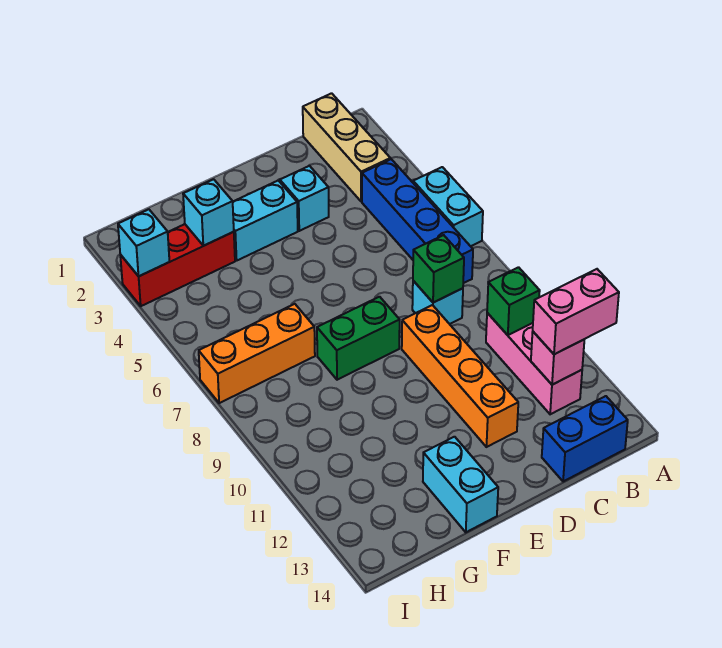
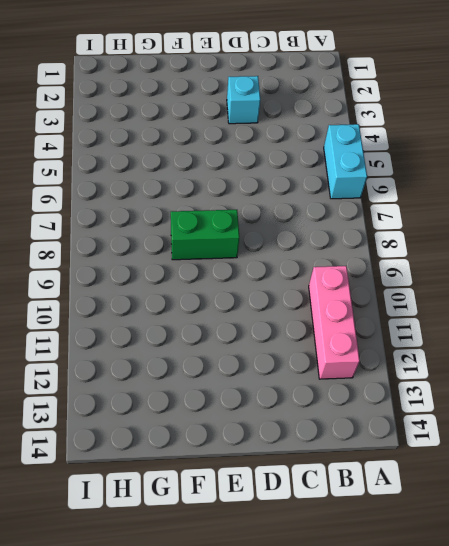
none -> tan 1x3 brick [303,93,390,202]
none -> blue 1x4 brick [362,159,473,283]
none -> blue 1x2 brick [542,396,628,482]

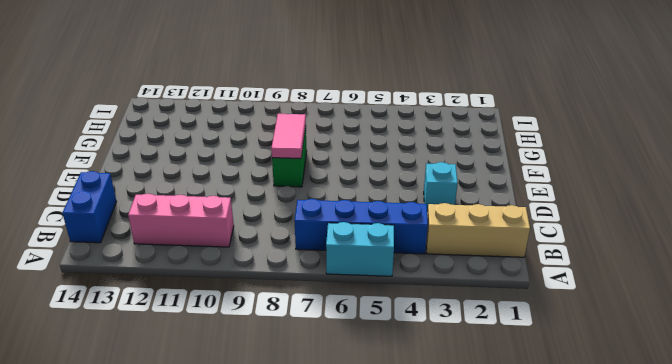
pink 1x2 tile [271,114,306,159] -> none
none -> cyan 1x1 brick [412,281,463,324]
none -> orange 1x4 brick [402,305,518,447]
none -> cyan 1x2 brick [233,181,298,260]

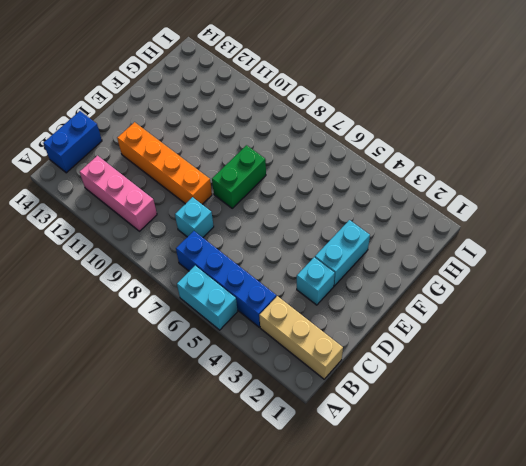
none -> cyan 1x2 brick [423,437,498,532]
none -> red 1x3 brick [120,224,235,306]
none -> orange 1x3 brick [199,304,315,403]

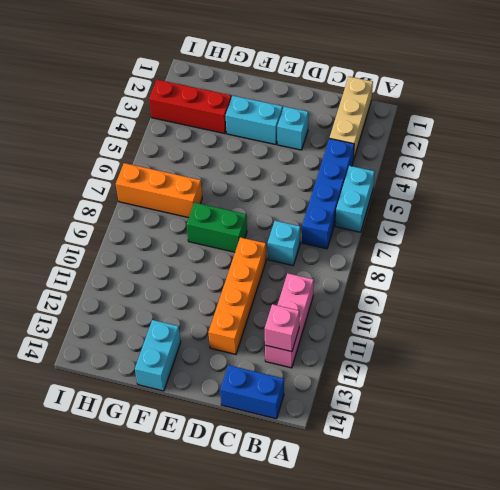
none -> green 1x1 brick [487,267,540,335]
none -> green 1x1 brick [413,235,464,303]
none -> cyan 1x1 brick [183,179,234,246]

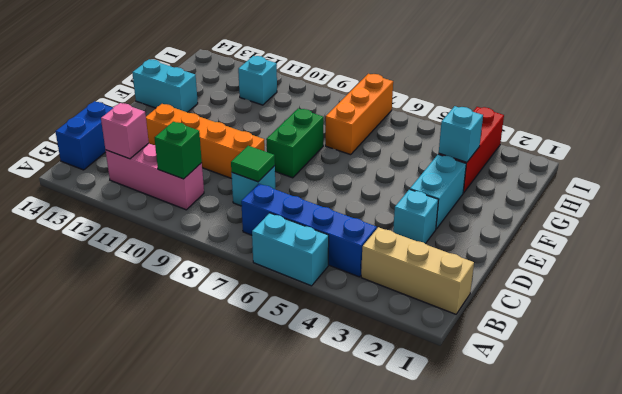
green 1x1 tile [231,146,275,182] -> green 1x1 brick [413,235,464,303]
cyan 1x1 brick [238,56,277,105] -> cyan 1x1 brick moved to [118,209,169,276]
none -> pink 1x2 brick [533,269,619,354]

